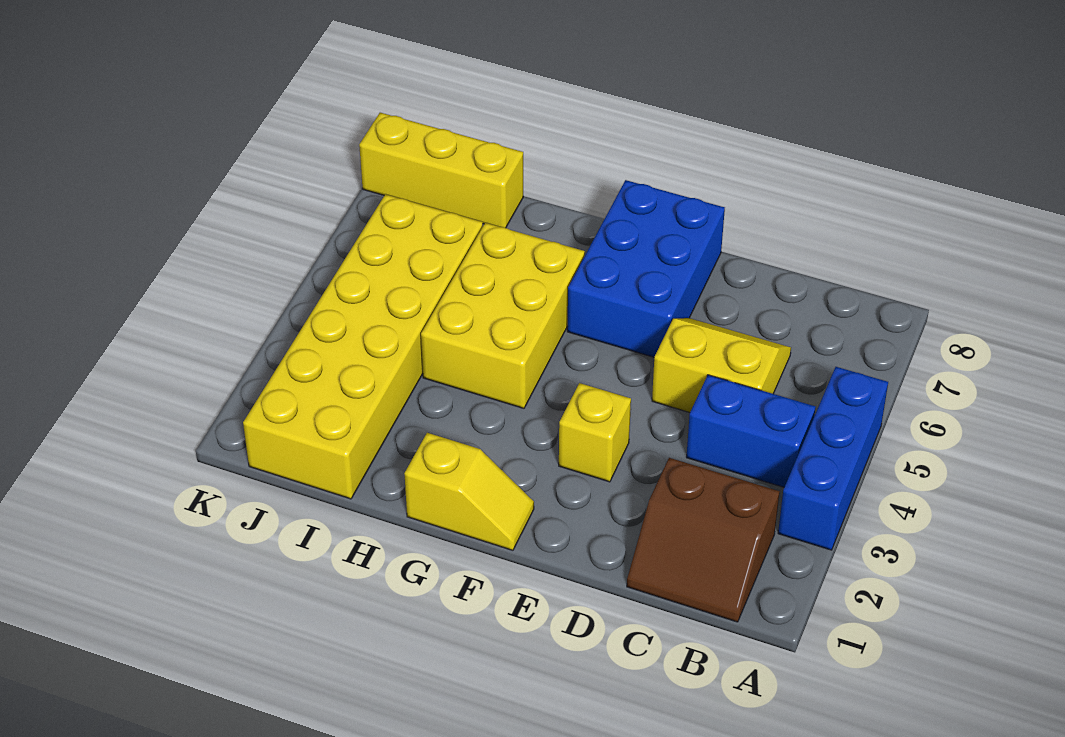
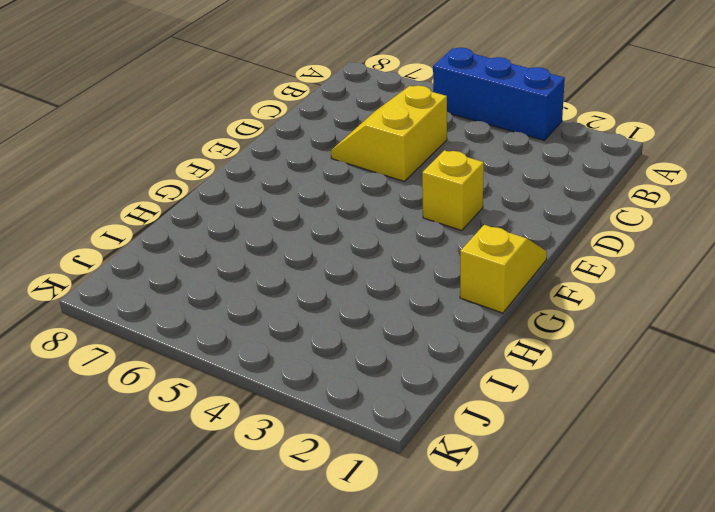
none -> brown 2x2 slope [627,458,780,622]
none -> blue 1x2 brick [686,375,816,487]

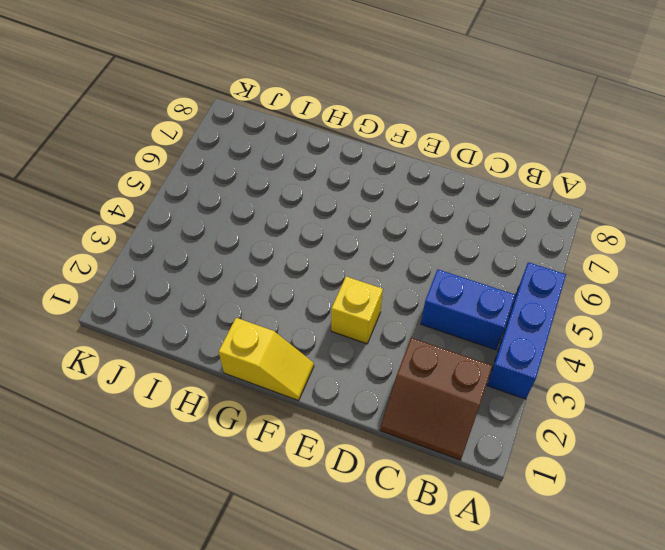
none -> yellow 2x2 slope [652,318,791,413]
none -> blue 2x3 brick [567,180,725,357]

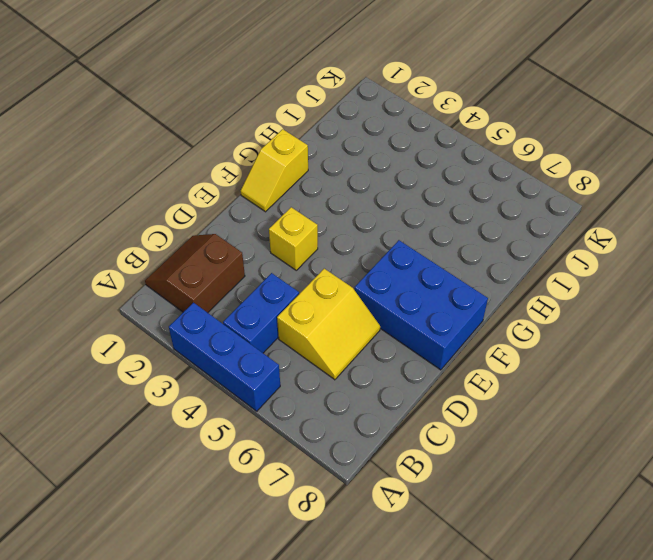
none -> yellow 2x3 brick [421,223,585,408]
none -> yellow 2x6 brick [243,194,483,499]

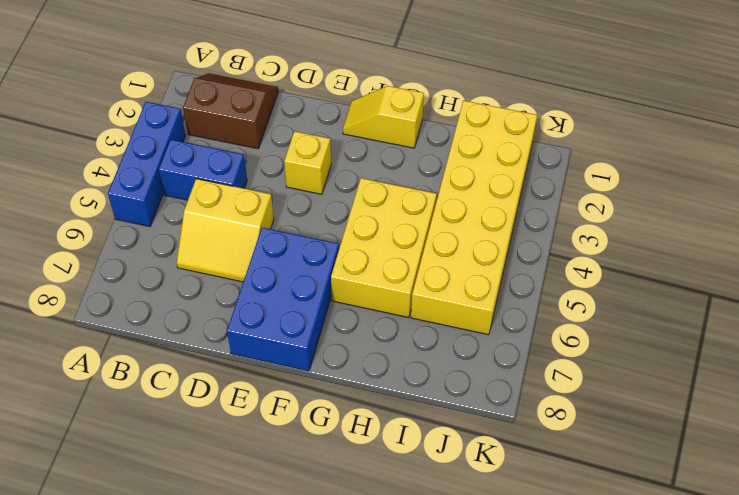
none -> yellow 1x3 brick [359,113,523,228]

